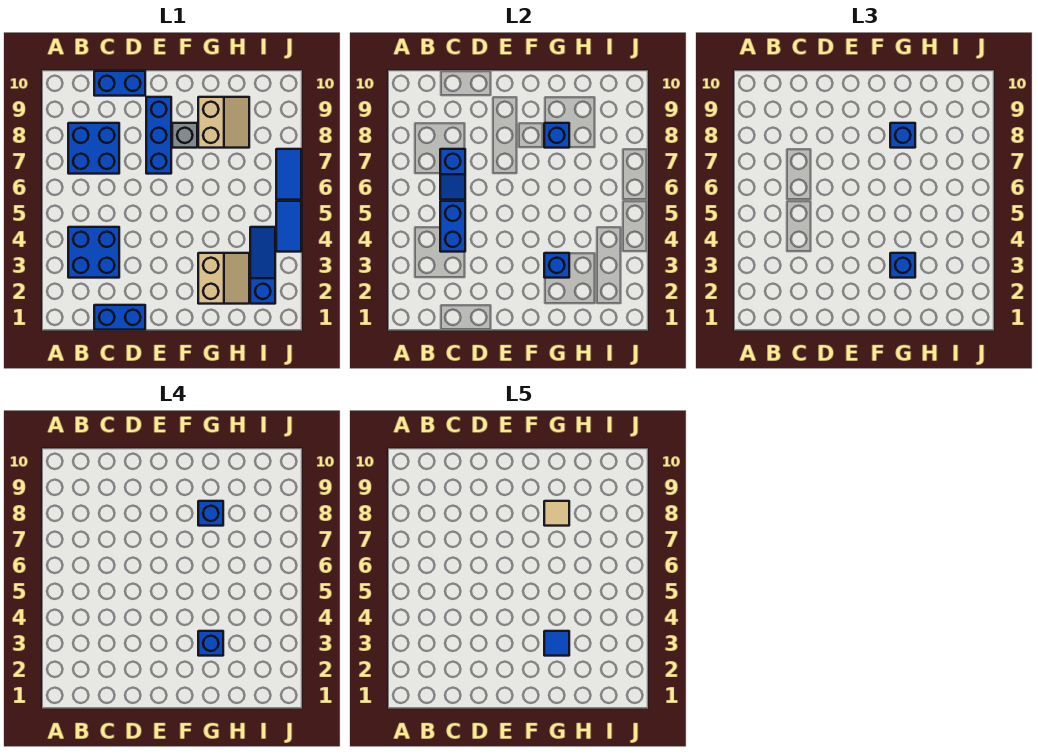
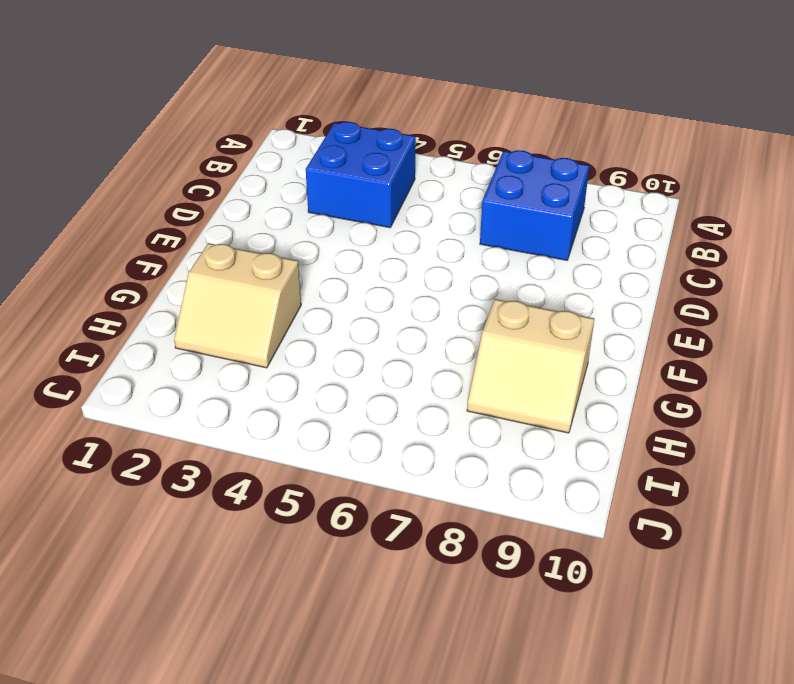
none -> blue 1x2 brick [94,305,145,330]
none -> blue 1x2 brick [94,71,145,96]
none -> blue 1x3 brick [146,97,171,174]

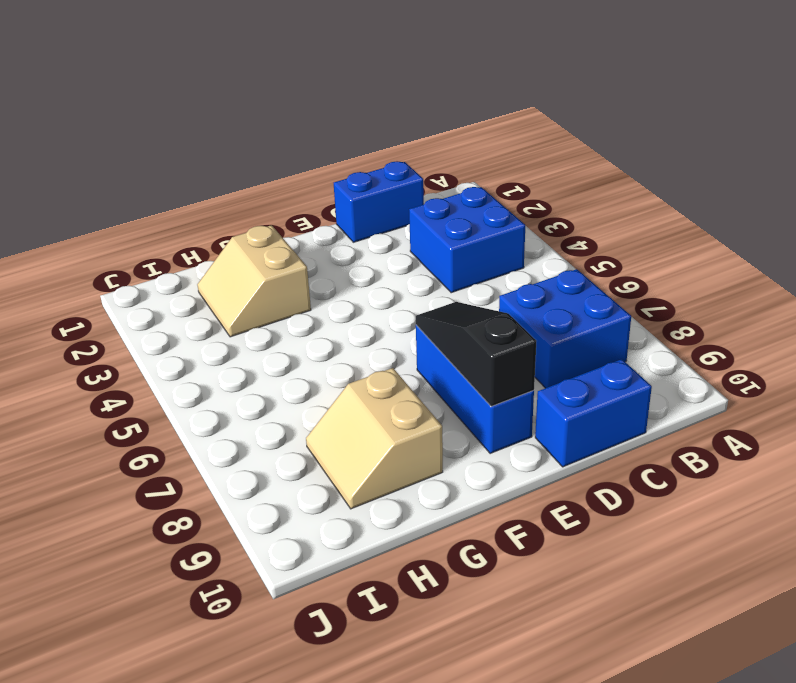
black 1x3 slope [416,302,536,406] -> none
none -> grey 1x1 brick [172,123,197,148]
none -> blue 1x3 slope [250,227,275,304]
none -> blue 1x2 tile [276,201,301,252]

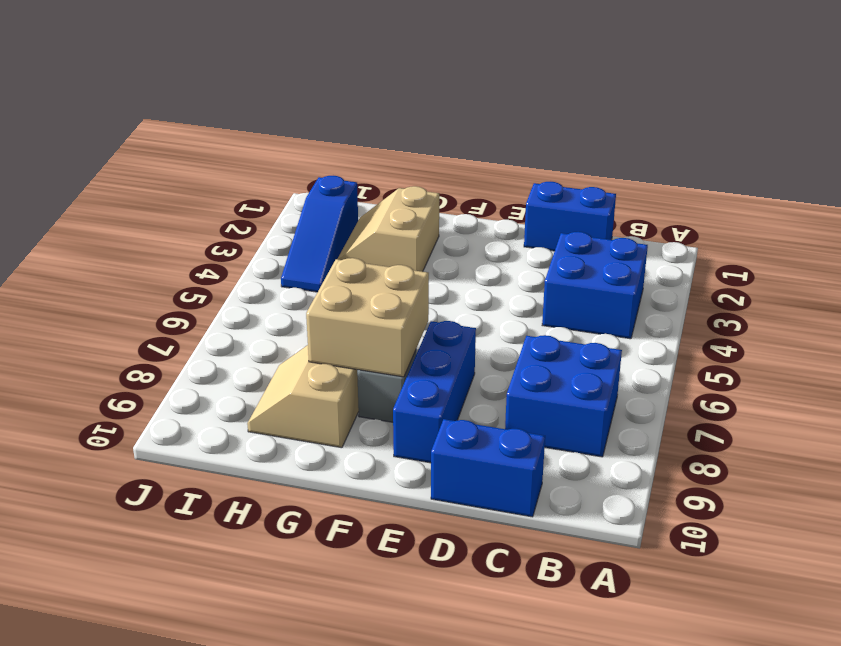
tan 2x2 brick [306,258,429,377] -> blue 1x1 brick [544,123,569,148]
none -> blue 1x2 tile [276,201,301,252]
none -> blue 1x2 tile [276,149,301,200]
none -> blue 1x2 brick [440,201,465,252]

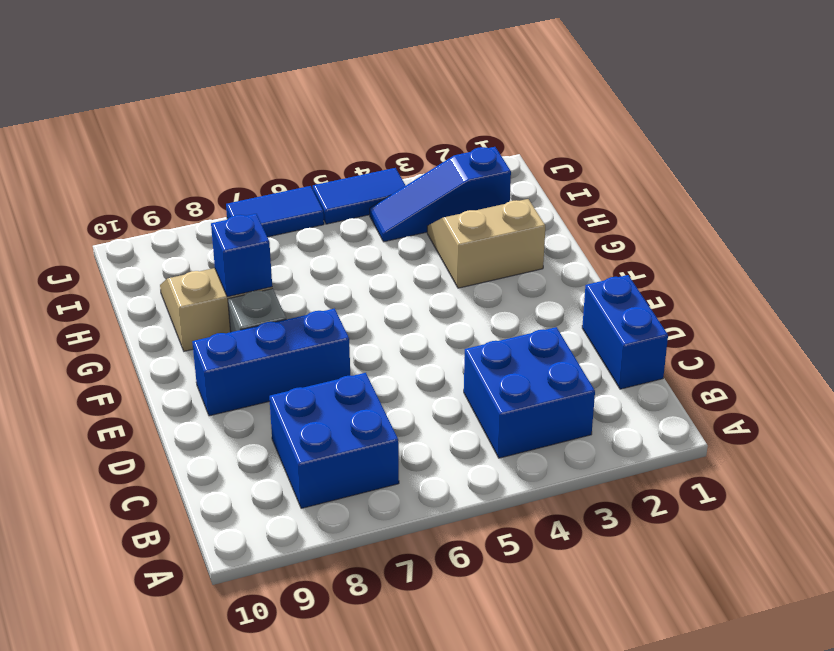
none -> blue 1x2 brick [94,71,145,96]
none -> blue 1x2 brick [440,201,465,252]
none -> blue 1x2 slope [440,149,465,200]

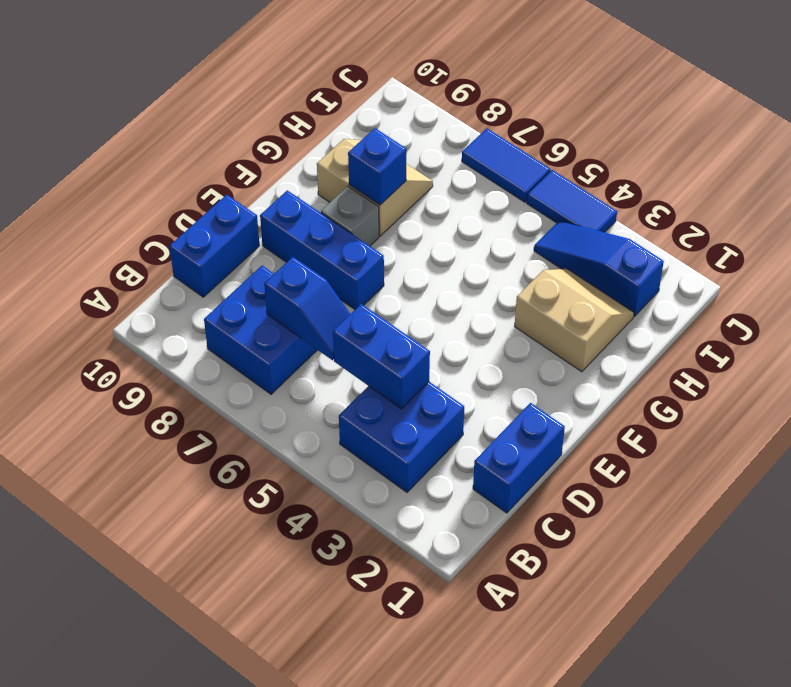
none -> blue 1x1 brick [544,253,569,278]
none -> blue 1x1 brick [890,253,915,278]
none -> blue 1x1 brick [890,123,915,148]

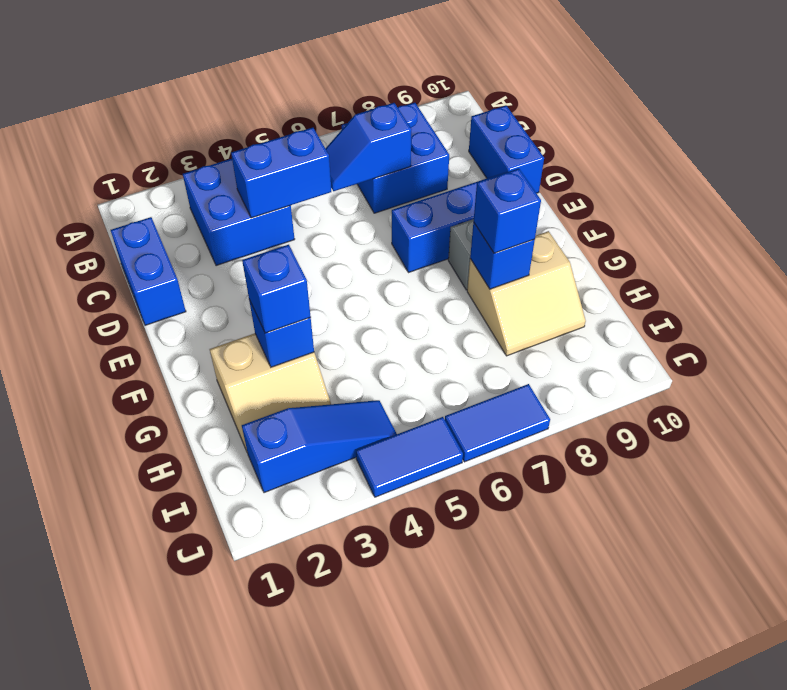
none -> blue 1x1 brick [198,631,223,656]
none -> blue 1x1 brick [198,501,223,526]
none -> blue 1x1 tile [544,631,569,656]

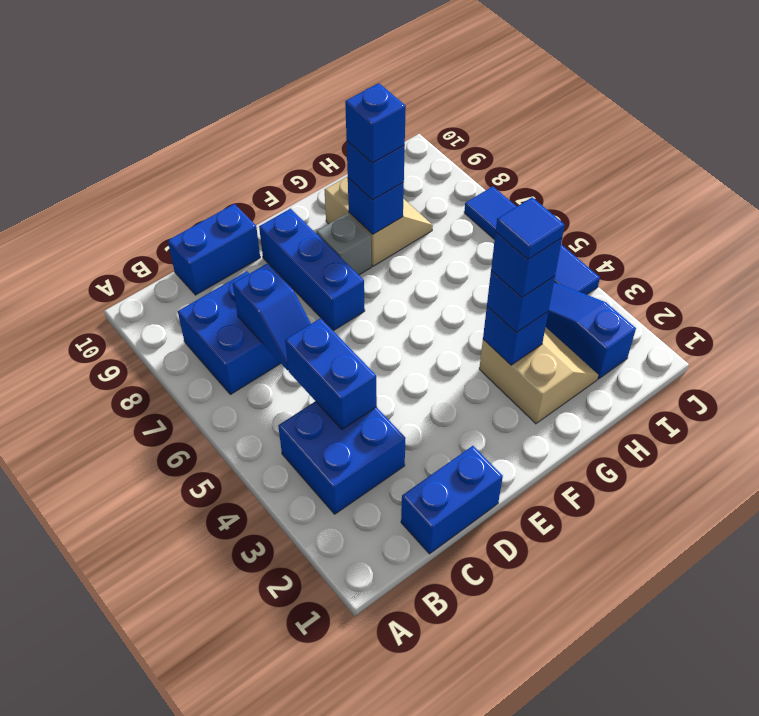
none -> tan 1x1 tile [544,501,569,526]

